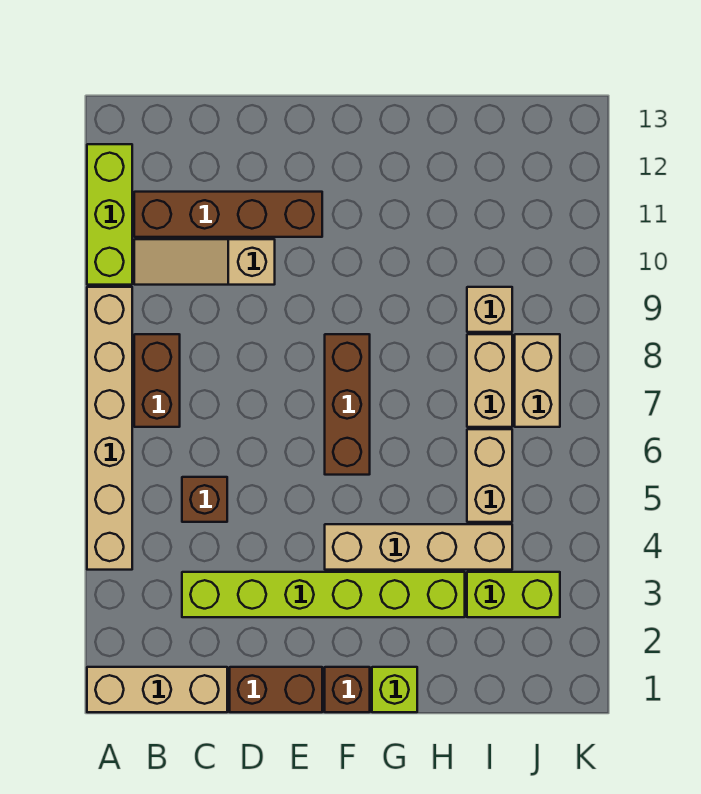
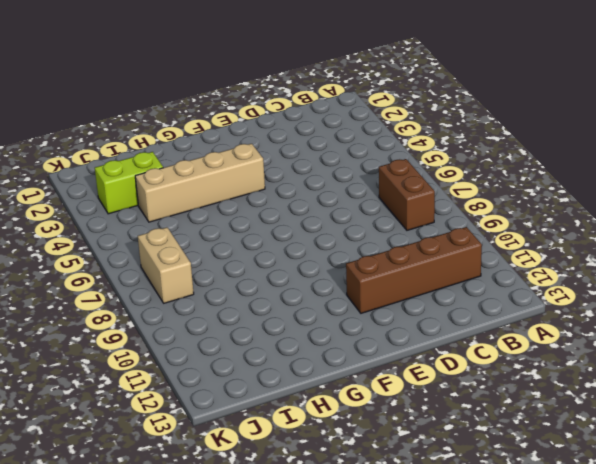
none -> tan 1x3 brick [87,667,227,712]
none -> tan 1x6 brick [87,287,132,570]
none -> lime 1x3 brick [87,144,132,285]

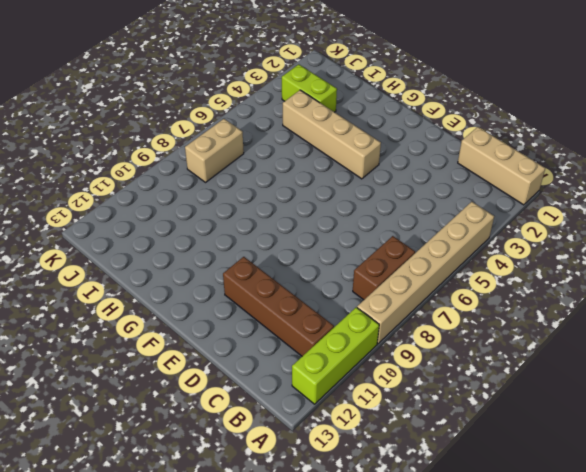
none -> tan 1x3 slope [134,239,275,285]
none -> lime 1x6 brick [182,572,465,617]
none -> brown 1x1 brick [182,477,227,522]

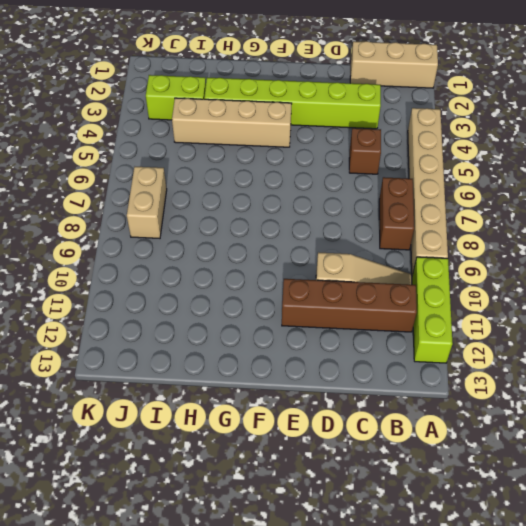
none -> brown 1x2 brick [230,667,322,712]
none -> brown 1x1 brick [325,667,370,712]
none -> brown 1x3 brick [325,334,370,475]

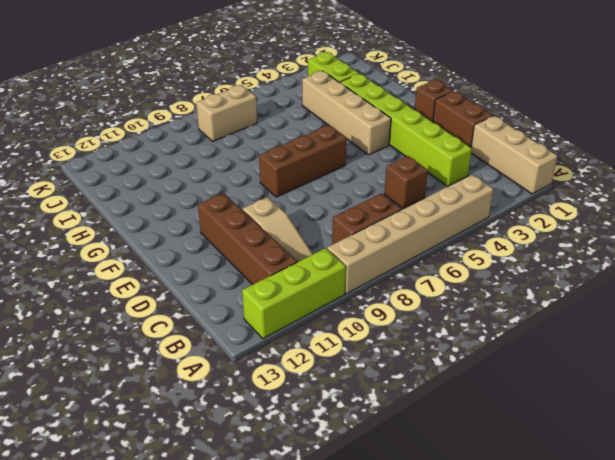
none -> lime 1x1 brick [372,667,417,712]
none -> tan 1x2 brick [467,429,512,522]
none -> tan 1x2 brick [467,334,512,427]

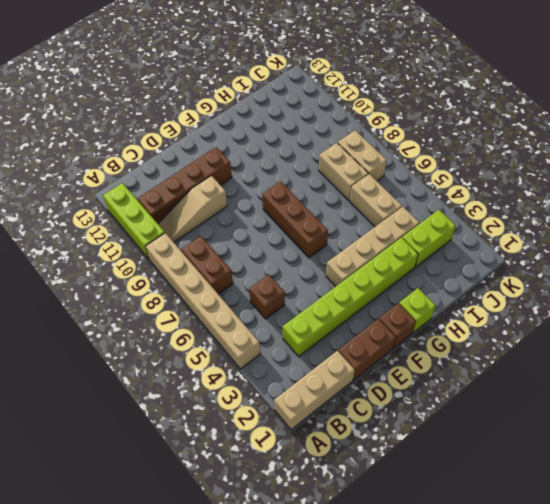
none -> tan 1x1 brick [467,287,512,332]

